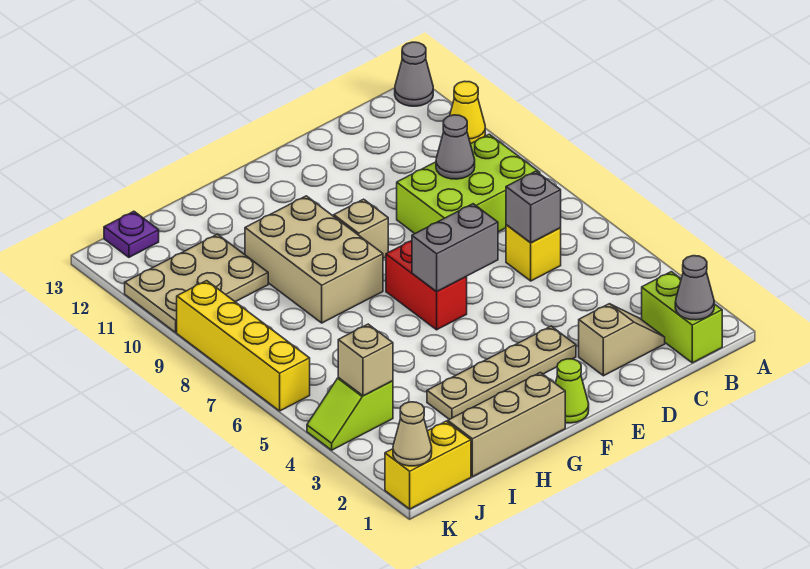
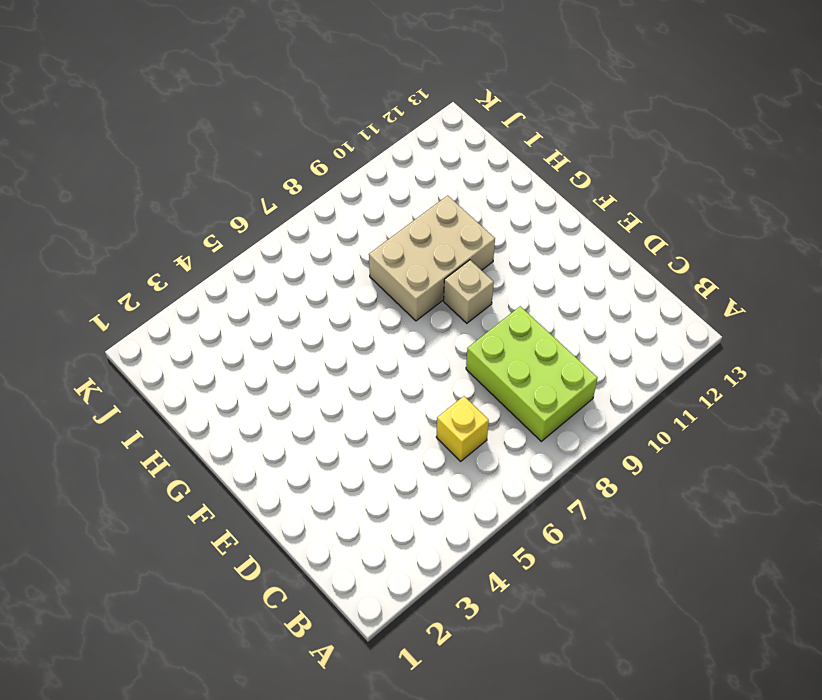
none -> yellow 1x1 cone [450,81,485,144]
none -> grey 1x1 cone [395,42,433,106]
none -> lime 1x2 brick [642,272,722,363]

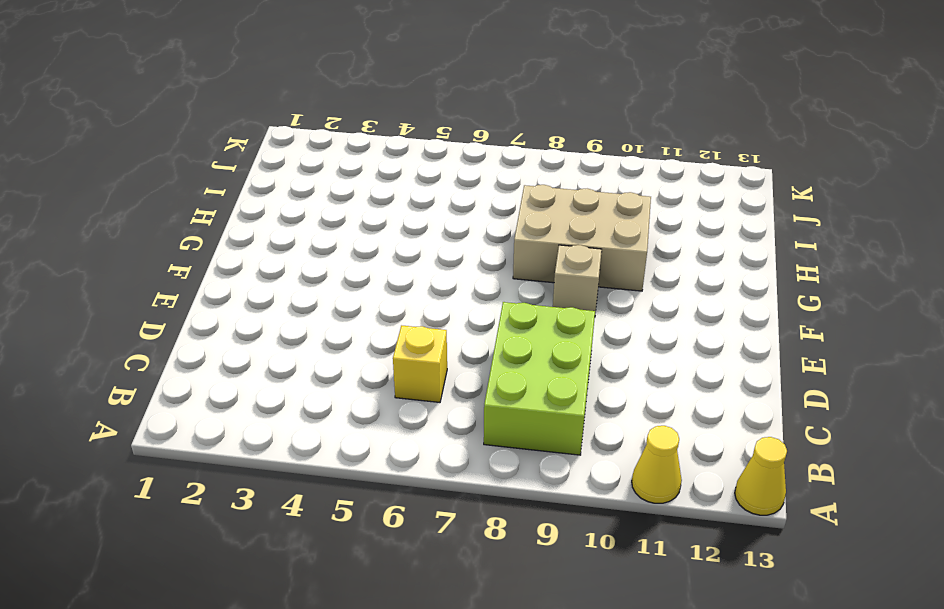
yellow 1x1 cone [735,437,787,515] -> grey 1x1 cone [395,42,433,106]
none -> lime 1x2 brick [642,272,722,363]
none -> tan 1x2 slope [579,304,665,376]
none -> tan 1x4 plate [427,326,576,419]

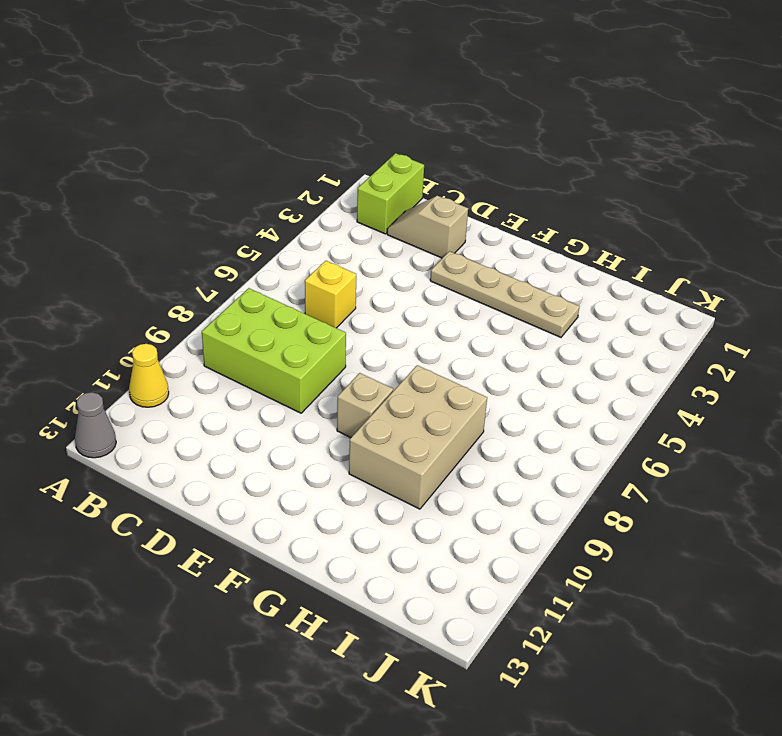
none -> lime 1x1 cone [555,359,589,423]
none -> red 1x2 brick [386,241,467,330]
none -> tan 1x3 brick [448,372,565,477]

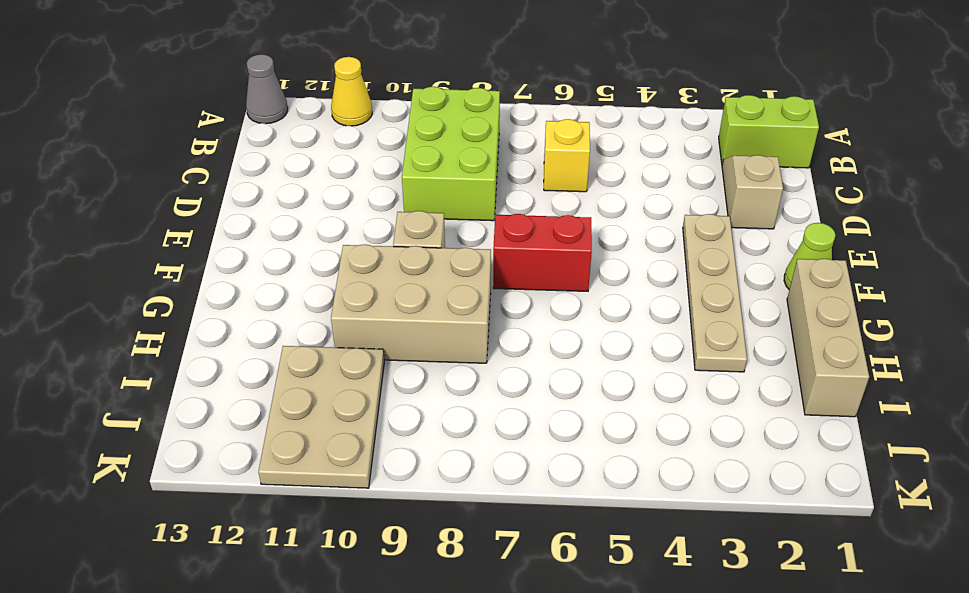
none -> yellow 1x2 brick [385,421,471,509]
none -> lime 1x2 slope [307,378,393,450]
none -> purple 1x1 plate [104,211,159,257]

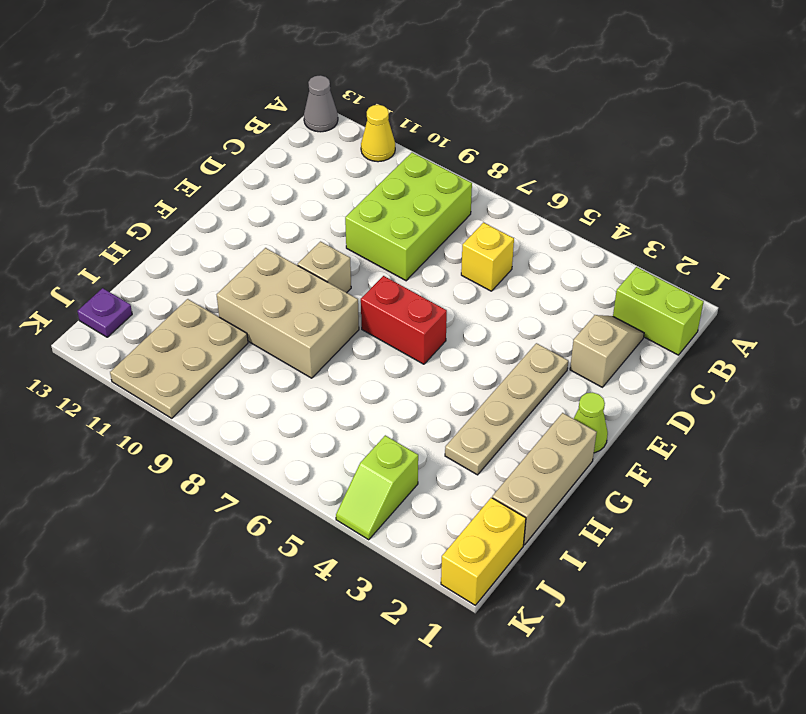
none -> yellow 1x4 brick [177,281,310,411]
none -> grey 1x1 cone [675,256,714,320]
none -> grey 1x1 brick [506,171,561,243]

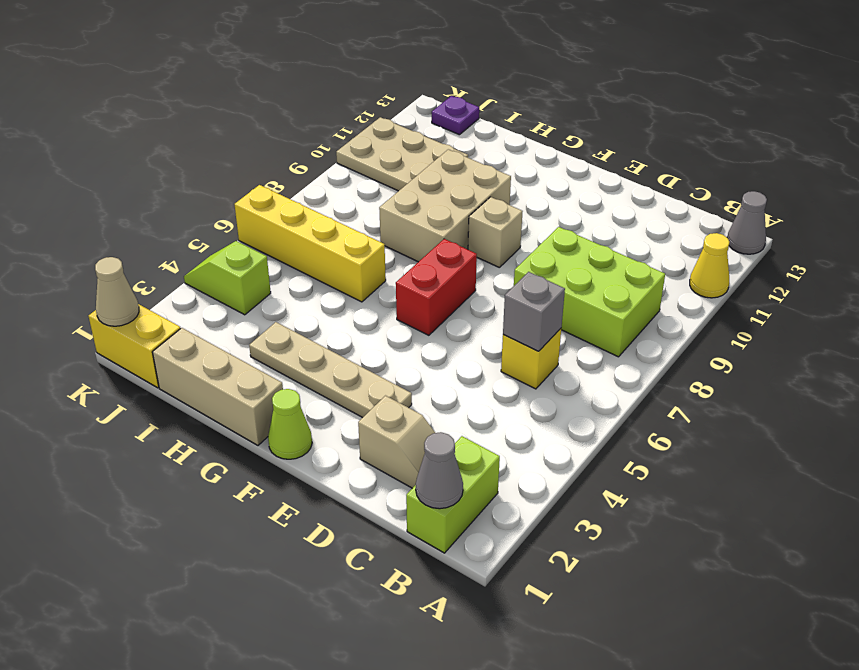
yellow 1x4 brick [234,185,386,302] -> yellow 1x4 brick turned to [177,281,310,411]
none -> grey 1x1 cone [436,115,475,179]
none -> grey 1x2 brick [412,204,498,292]
none -> tan 1x1 brick [338,324,393,396]

